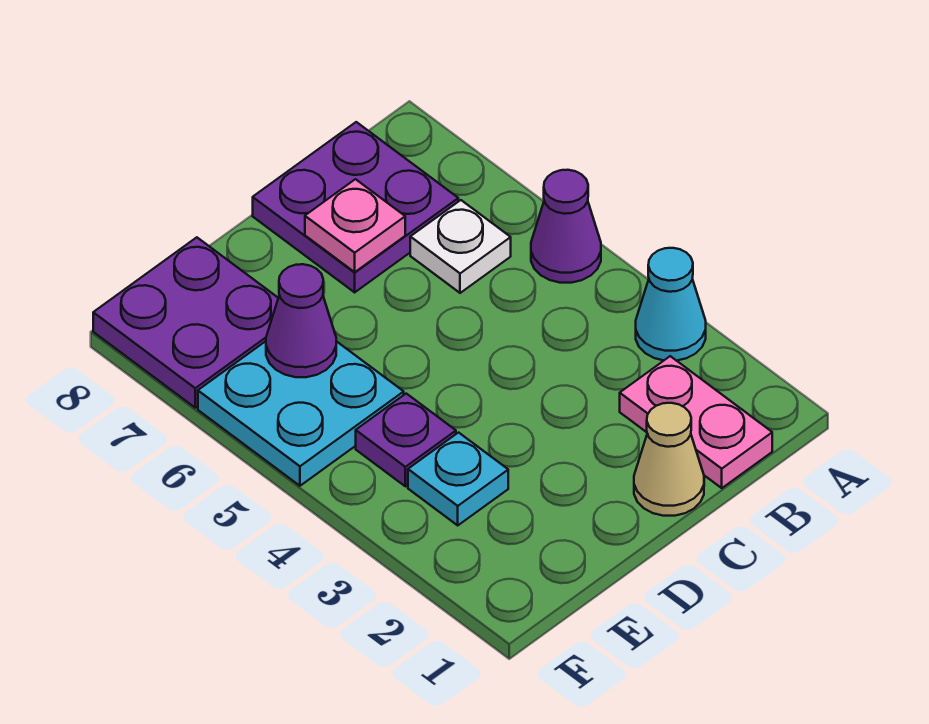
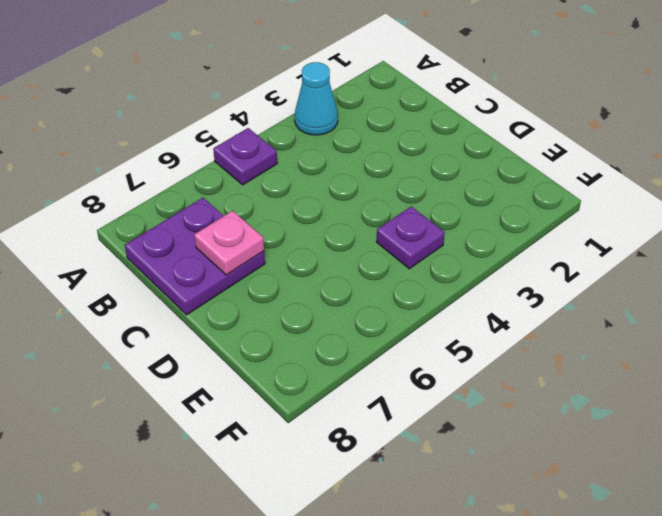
purple 1x1 plate [213,128,277,185] -> purple 1x1 cone [531,170,601,283]
none -> pink 1x2 plate [620,356,772,488]
none -> white 1x1 plate [410,200,511,293]
none -> tan 1x1 cone [634,403,704,516]

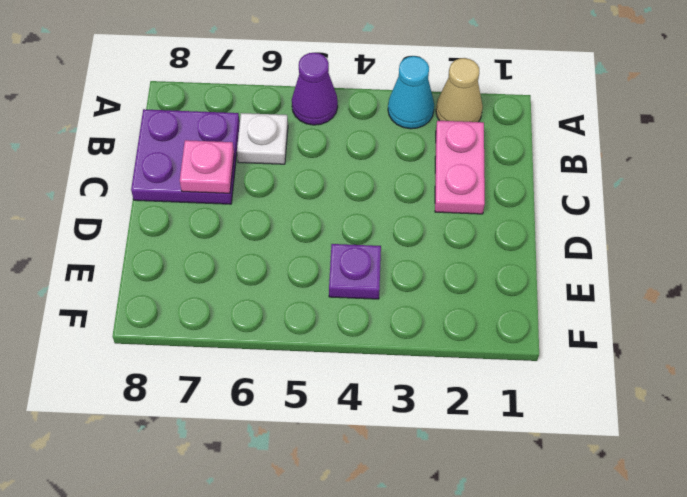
tan 1x1 cone [436,58,483,122] -> tan 1x1 cone moved to [634,403,704,516]
pink 1x2 plate [435,121,485,214] -> pink 1x2 plate turned to [620,356,772,488]
none -> cyan 1x1 plate [408,433,508,525]
none -> cyan 2x2 plate [198,341,404,486]
none -> purple 2x2 plate [93,237,278,408]

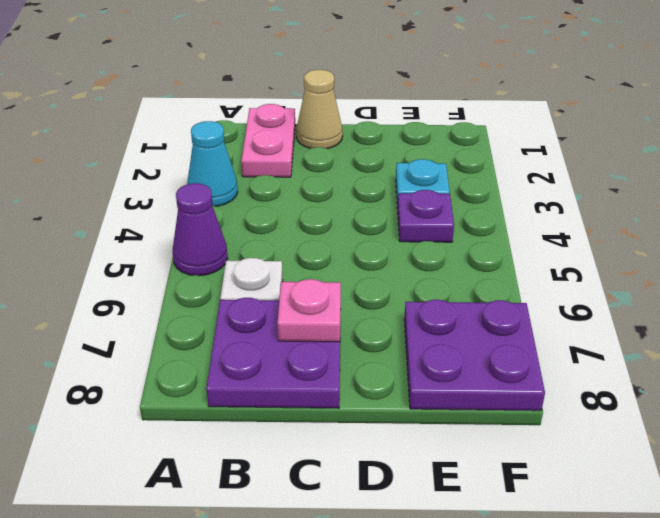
none -> cyan 2x2 plate [198,341,404,486]
none -> purple 1x1 cone [266,264,336,377]

